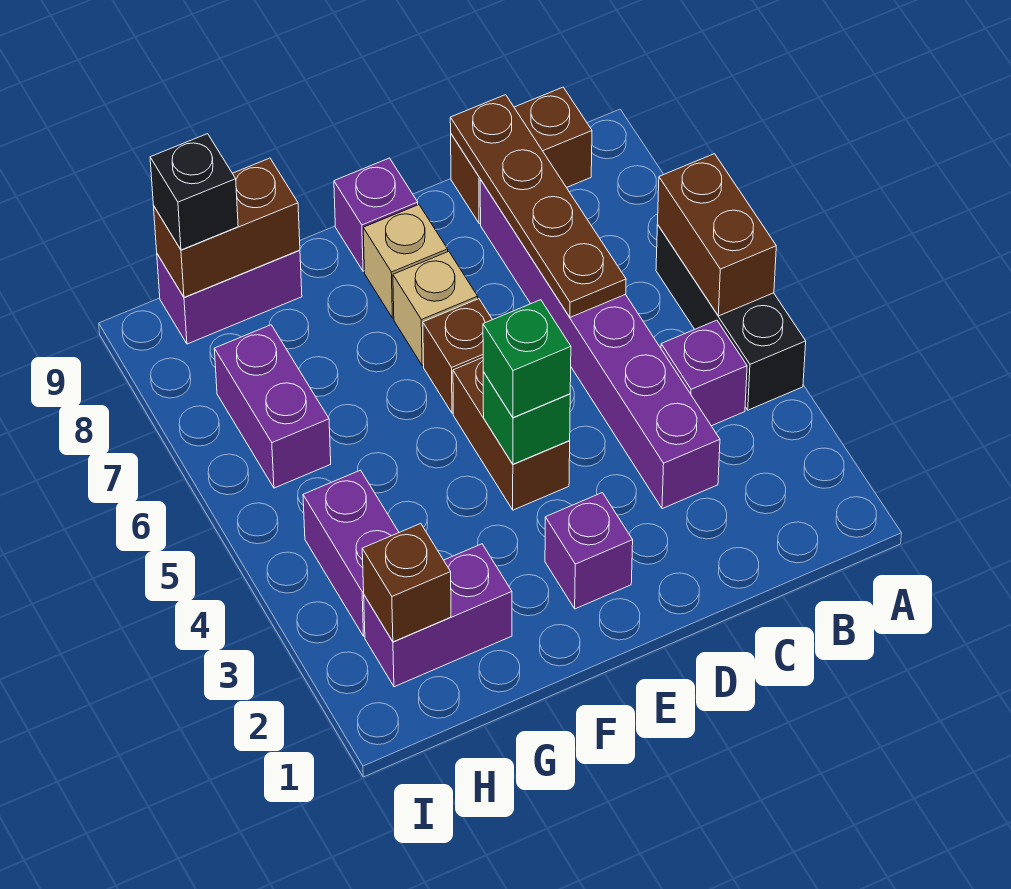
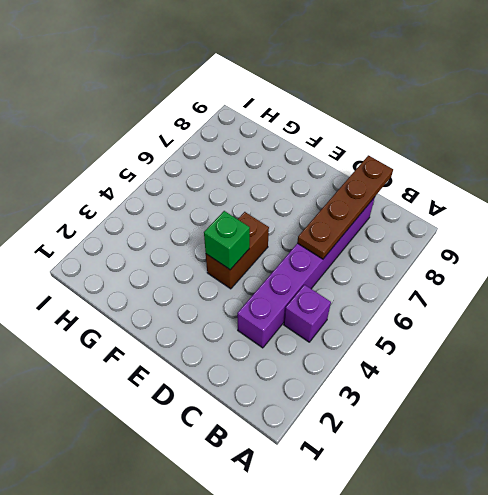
none -> black 1x3 brick [656,225,806,410]
none -> brown 1x2 brick [451,87,592,224]
none -> purple 1x1 brick [545,493,633,609]

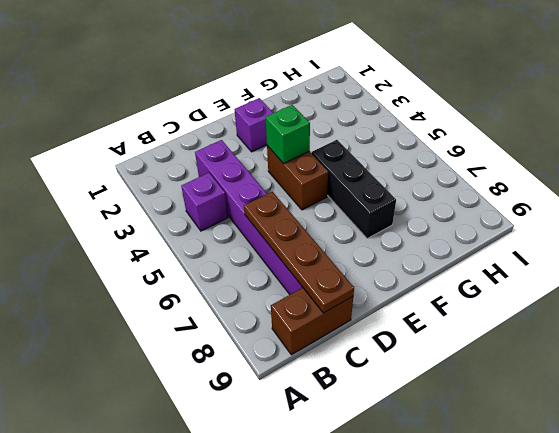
black 1x3 brick [312,140,396,239] -> black 1x3 brick moved to [656,225,806,410]
none -> brown 1x1 brick [423,299,492,413]
none -> tan 1x1 brick [393,251,478,366]
none -> tan 1x1 brick [363,205,448,318]

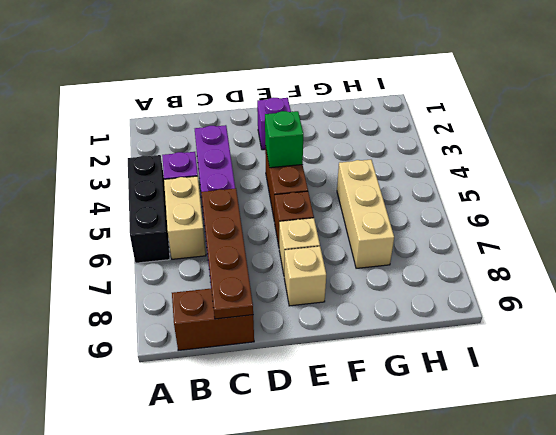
tan 1x2 brick [164,176,206,259] -> none
tan 1x3 brick [337,160,394,268] -> none
none -> purple 1x1 brick [334,158,418,271]
none -> purple 1x2 brick [364,544,512,687]
none -> purple 1x2 brick [157,250,302,344]

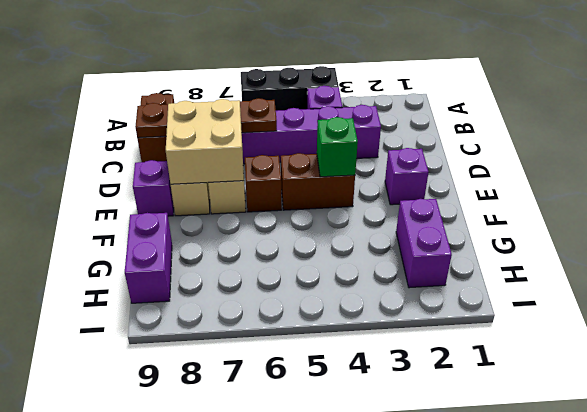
tan 2x2 brick [166,99,244,184] -> none
none -> purple 1x2 brick [303,470,399,636]
none -> purple 1x2 brick [214,325,331,488]
none -> brown 1x2 brick [658,154,776,316]

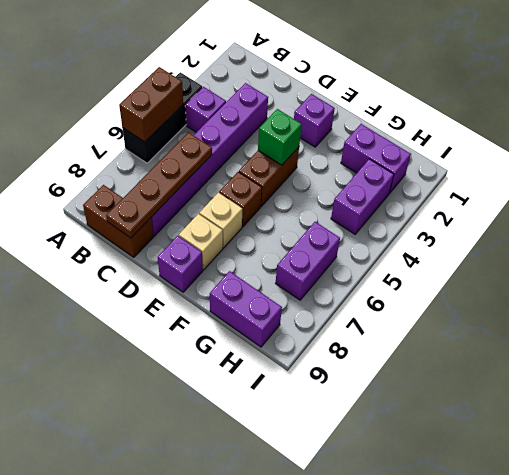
none -> brown 1x2 brick [154,158,300,297]
none -> brown 1x1 brick [362,524,451,642]
none -> green 1x1 brick [483,300,571,418]

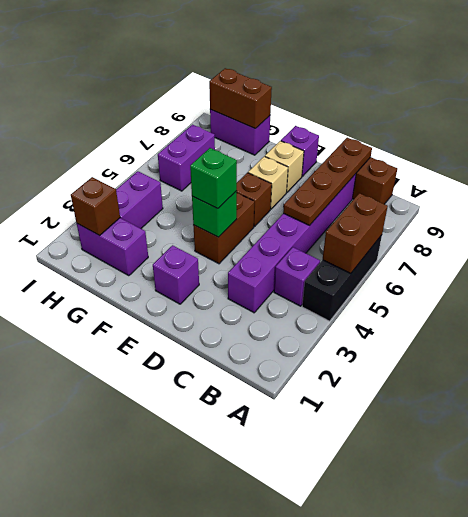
none -> black 1x1 brick [150,134,238,250]

